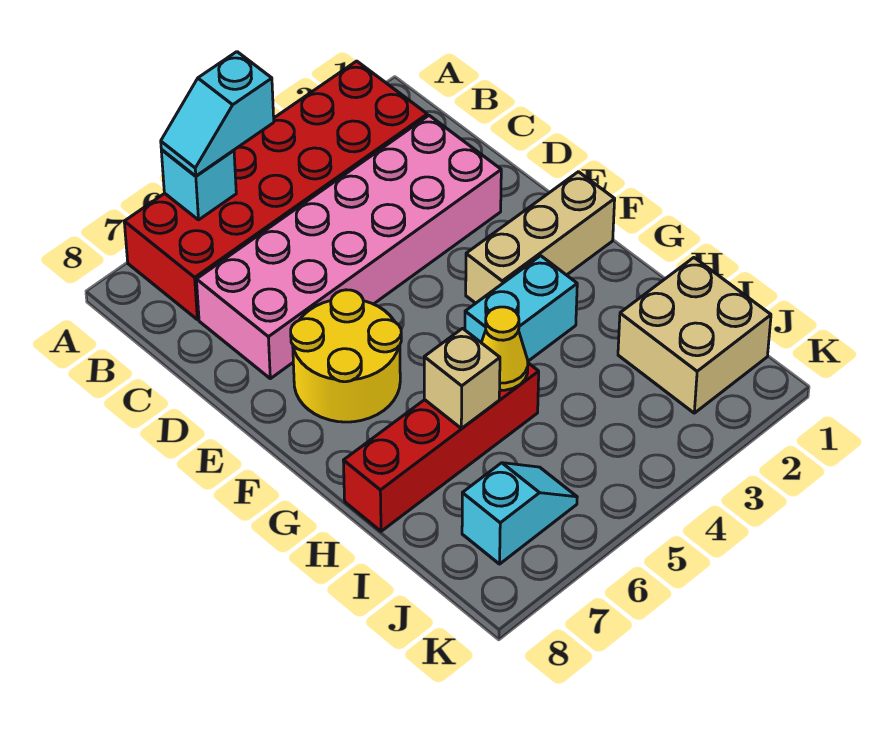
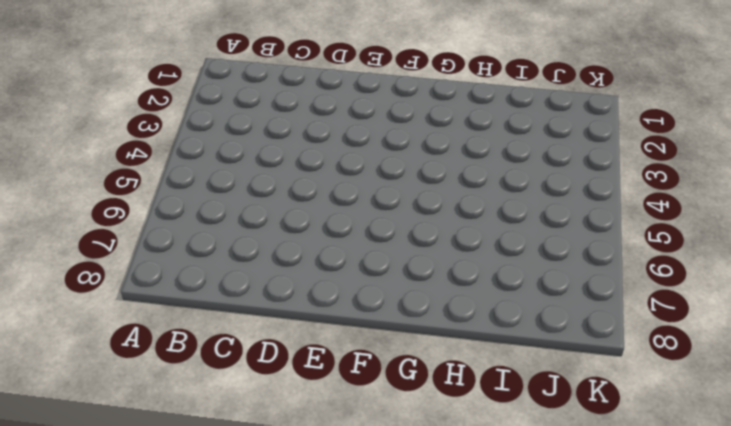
none -> red 2x6 brick [124,61,427,320]
none -> pink 2x6 brick [196,116,501,379]
none -> yellow 2x2 round brick [291,290,401,422]

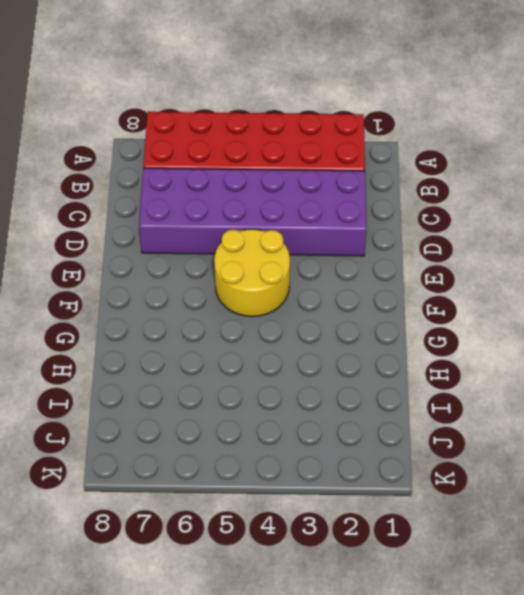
purple 2x6 brick [139,168,367,256] -> pink 2x6 brick [196,116,501,379]
yellow 2x2 round brick [214,229,290,317] -> yellow 2x2 round brick moved to [291,290,401,422]
none -> tan 1x3 brick [466,172,615,303]
none -> cyan 1x2 brick [465,256,577,361]
none -> red 1x4 brick [343,363,539,531]

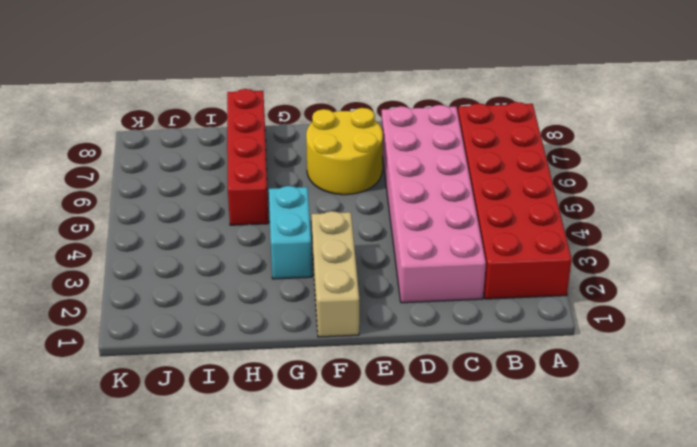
none -> tan 2x2 brick [618,258,771,413]
none -> cyan 1x2 slope [462,463,577,564]
none -> cyan 1x1 brick [161,150,236,220]

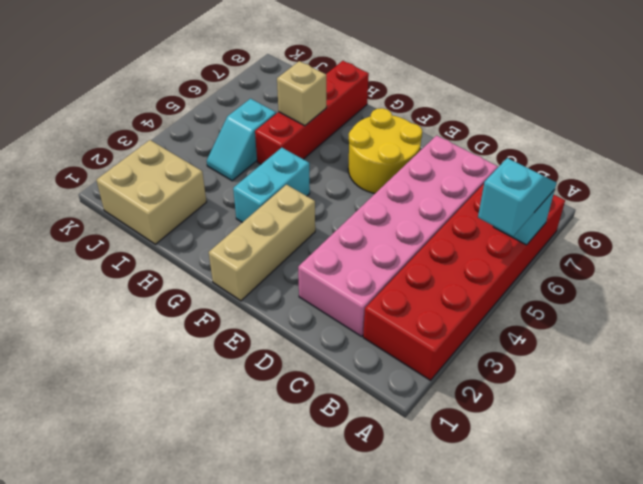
cyan 1x2 slope [207,99,276,181] -> cyan 1x2 slope moved to [462,463,577,564]
none -> yellow 1x1 cone [481,307,528,390]

